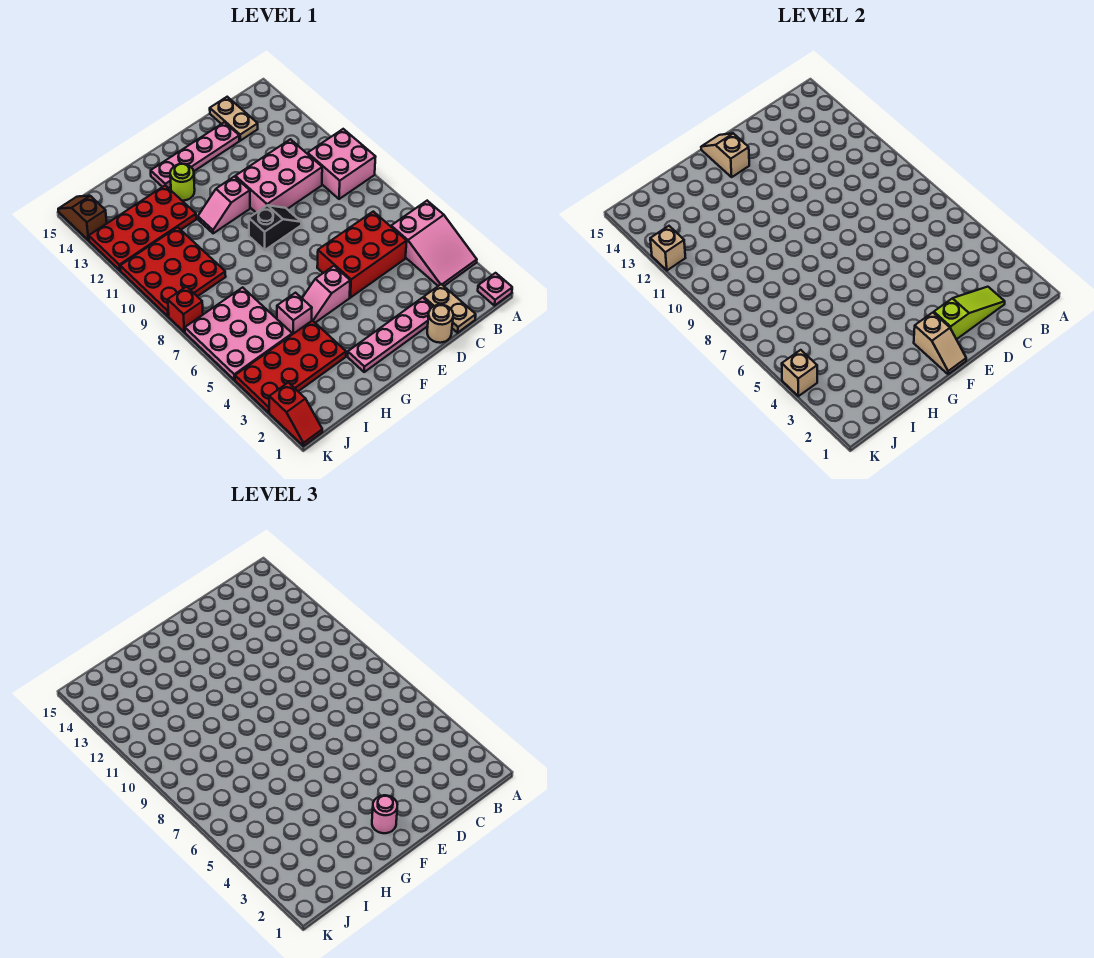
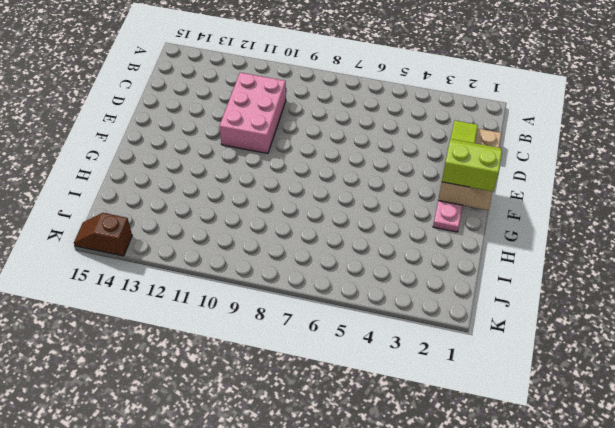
lime 2x2 slope [442,139,502,192] -> pink 1x1 round brick [372,795,397,833]
none -> pink 1x1 plate [478,273,512,306]
none -> pink 2x3 slope [391,201,477,286]
none -> pink 2x2 brick [308,129,375,199]

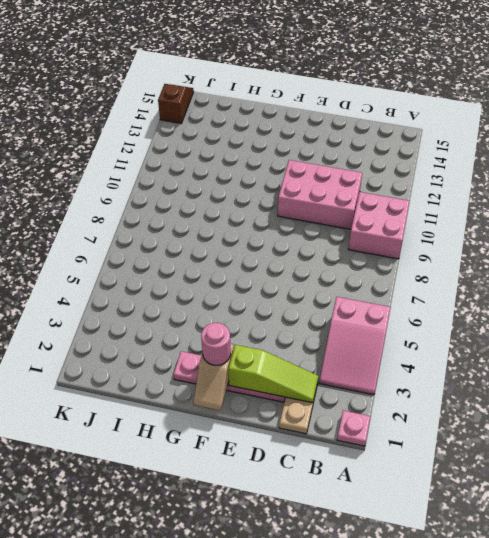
none -> red 2x3 brick [317,212,407,298]
none -> tan 1x2 plate [210,97,258,141]
none -> tan 1x1 round brick [427,305,453,343]

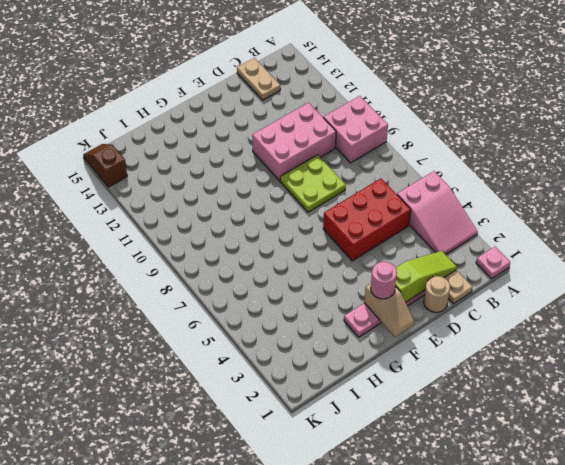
lime 2x2 plate [280,155,346,212] -> black 1x2 slope [249,205,301,250]
none -> pink 1x4 plate [151,122,239,188]
none -> pink 1x2 slope [302,266,350,323]
none -> pink 1x2 slope [198,177,250,233]

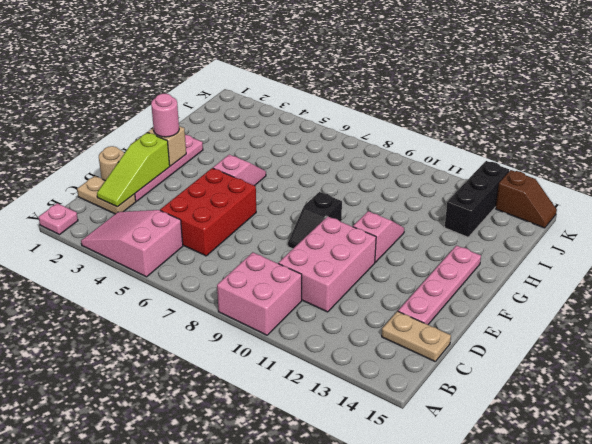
black 1x3 brick [445,161,509,237] -> red 2x4 plate [89,186,196,270]
none -> lime 1x1 round brick [170,164,195,201]
none -> red 2x4 plate [235,321,346,413]
none -> pink 1x1 brick [277,293,312,334]

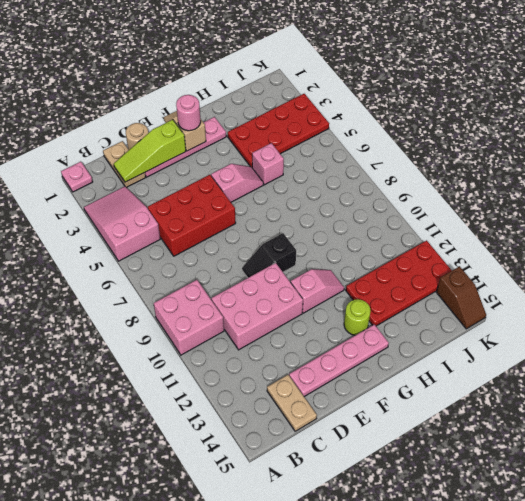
none -> pink 3x3 plate [185,287,292,380]
none -> red 3x3 plate [120,227,226,316]
none -> red 1x2 slope [269,382,322,446]

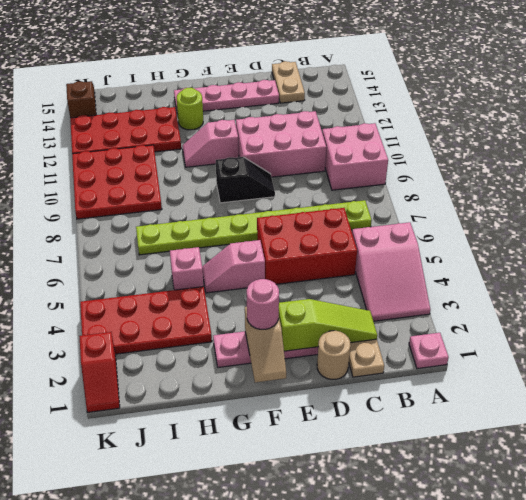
lime 1x8 plate [136,200,372,255] -> pink 3x3 plate [185,287,292,380]
none -> red 1x1 brick [168,287,203,332]
none -> tan 1x2 slope [701,133,749,177]
none -> tan 1x1 brick [782,350,817,396]

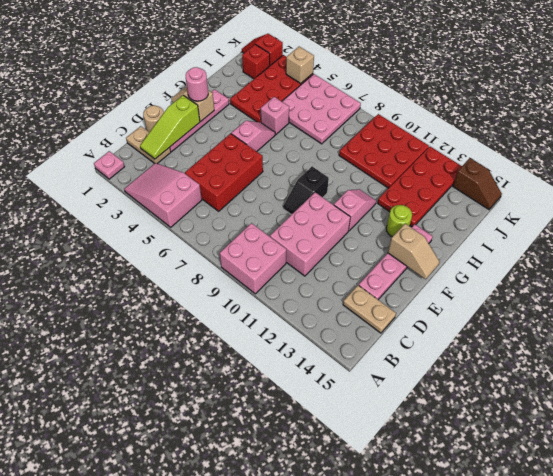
red 1x1 brick [242,44,270,79] -> red 1x1 brick moved to [168,287,203,332]
none -> tan 1x1 brick [650,226,685,270]

